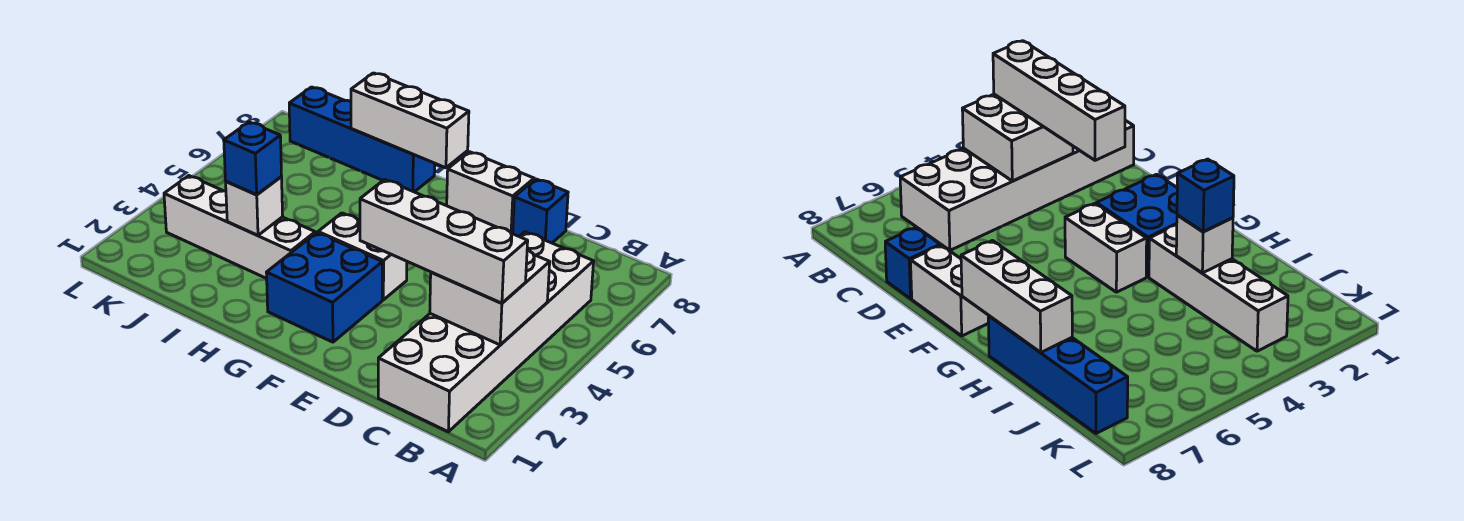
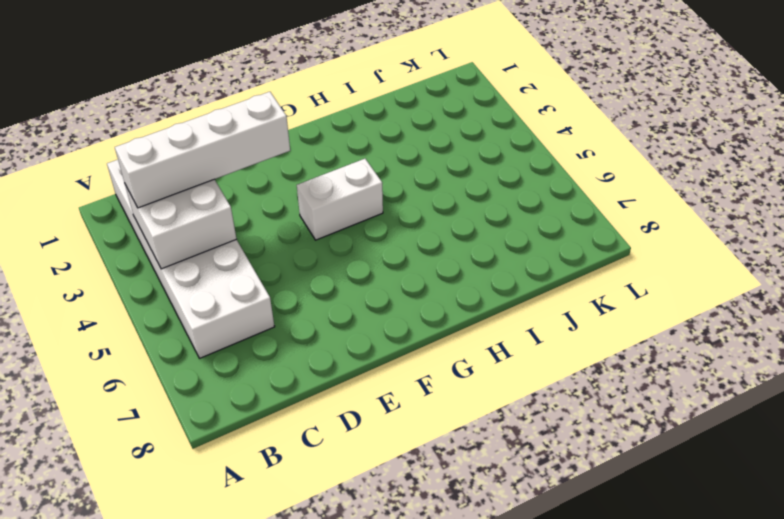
none -> blue 1x1 brick [513,179,568,243]
none -> white 1x2 brick [447,152,534,234]
none -> blue 2x2 brick [266,233,382,342]

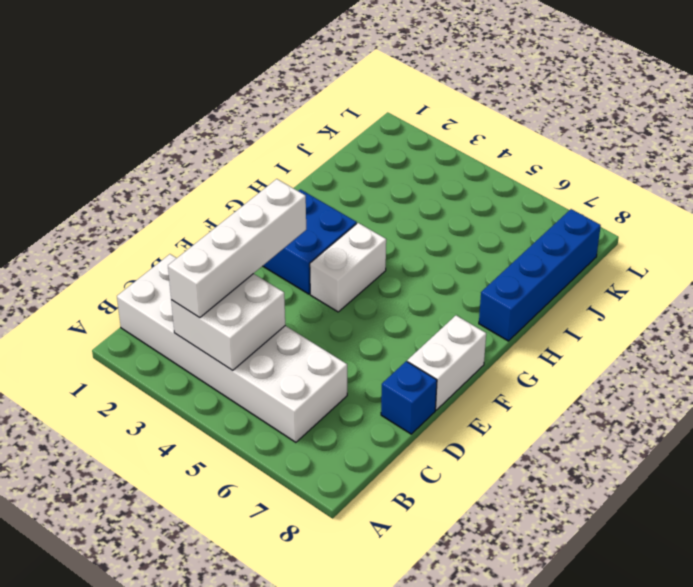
none -> white 1x4 brick [164,176,315,279]
none -> white 1x3 brick [351,73,469,168]
none -> white 1x1 brick [226,177,283,235]

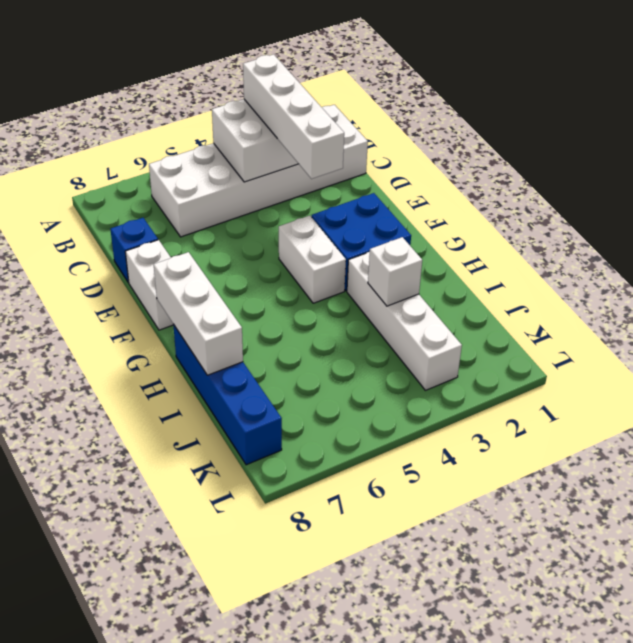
none -> blue 1x1 brick [224,122,281,195]

